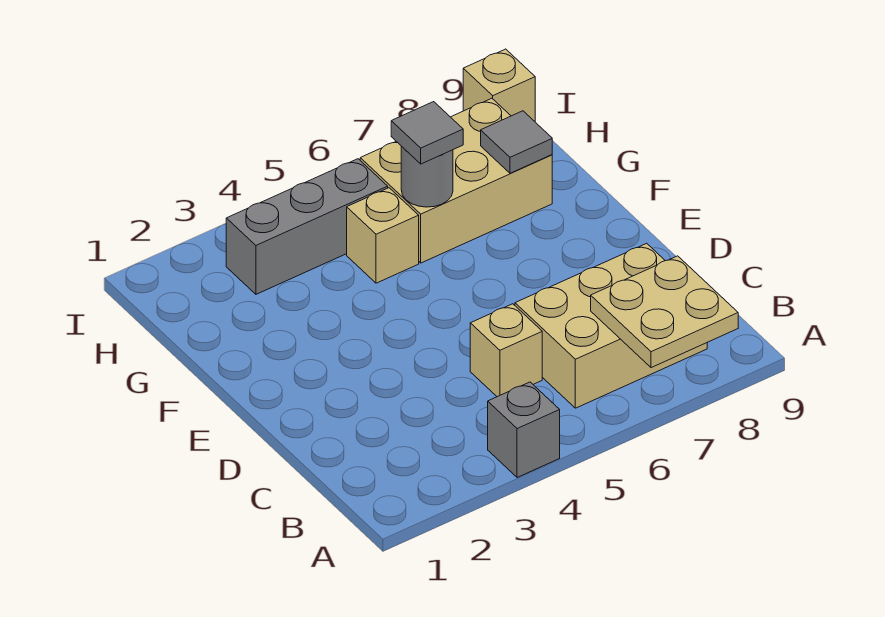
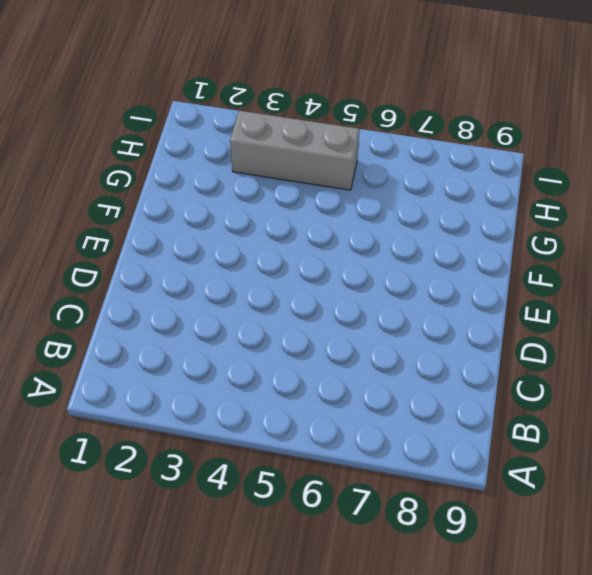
none -> grey 1x1 brick [488,382,560,478]
none -> tan 2x3 brick [515,243,707,408]

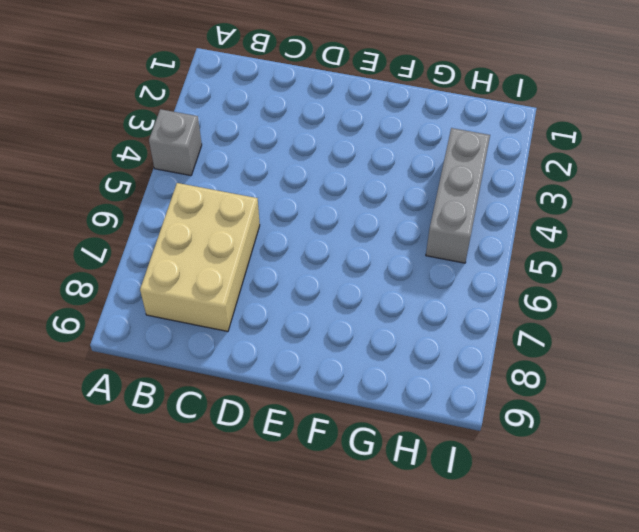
none -> tan 1x1 brick [470,304,542,397]
none -> tan 1x1 brick [347,188,419,283]

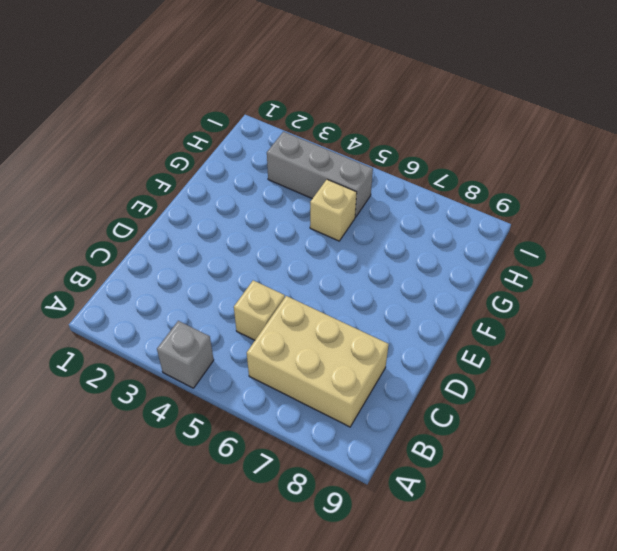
none -> tan 2x3 brick [360,98,552,263]
none -> tan 1x1 brick [463,49,535,121]

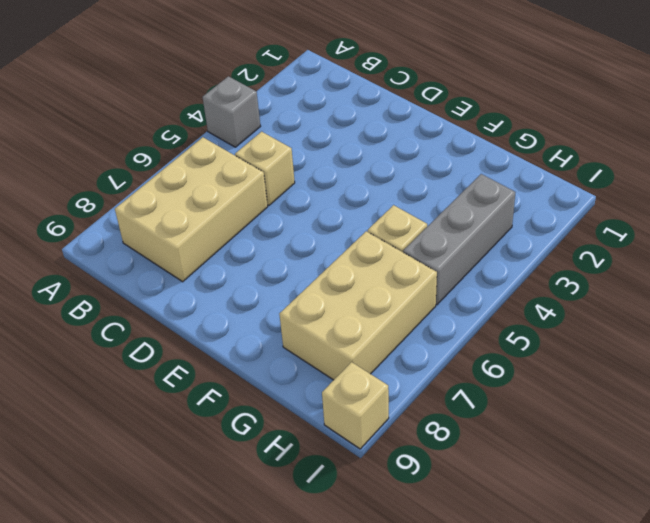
none -> tan 2x2 plate [591,256,738,368]
none -> grey 1x1 round brick [401,146,453,207]

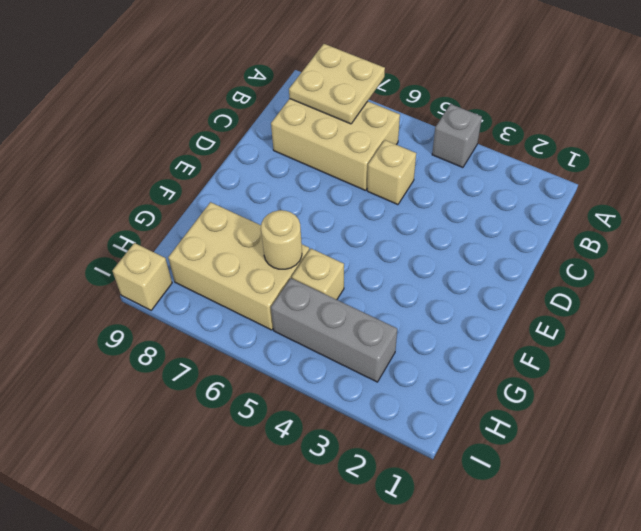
tan 1x1 round brick [261,210,302,269] -> grey 1x1 round brick [401,146,453,207]
none -> grey 1x1 tile [481,111,552,173]
none -> grey 1x1 tile [391,102,463,164]

